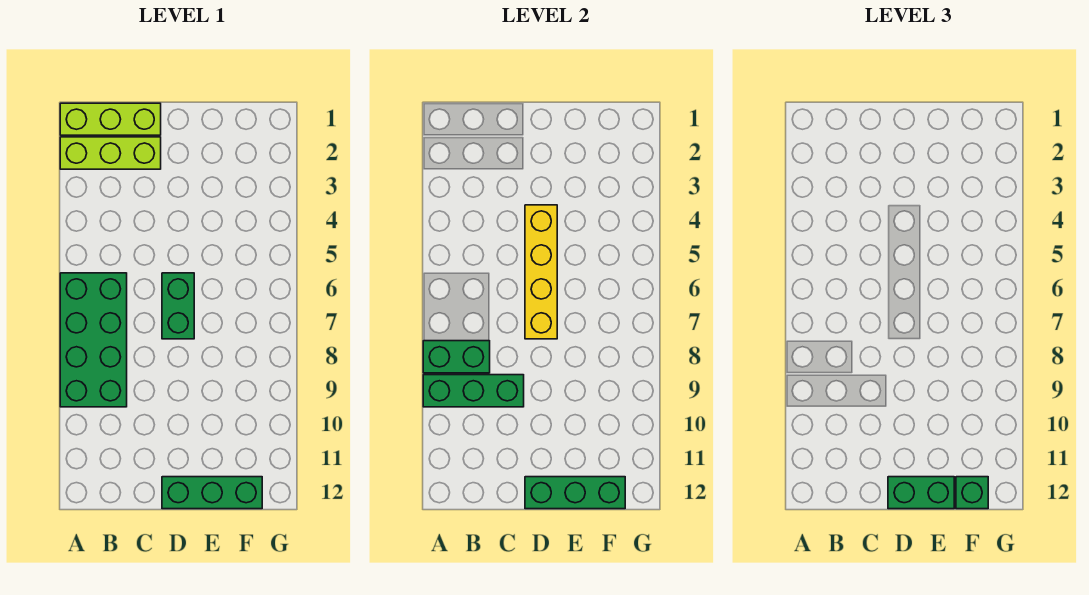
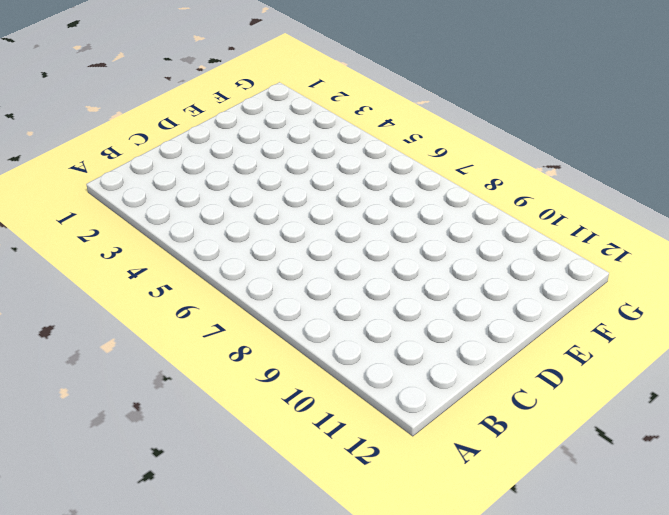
none -> lime 1x3 brick [60,103,161,135]
none -> lime 1x3 brick [60,137,161,169]

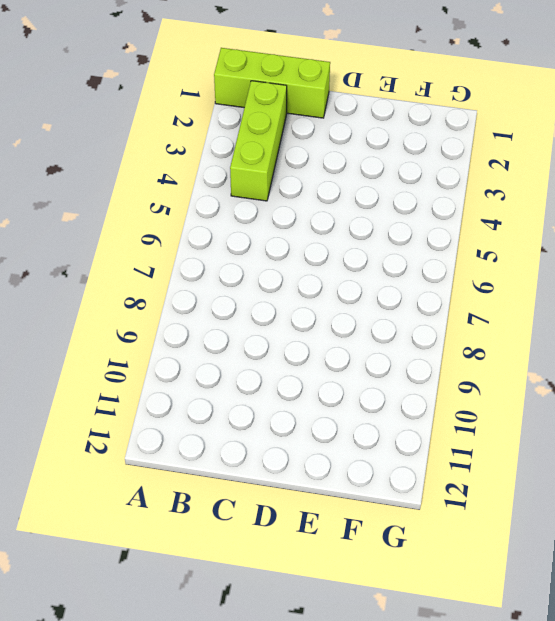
lime 1x3 brick [230,81,287,201] -> lime 1x3 brick turned to [60,137,161,169]
none -> green 2x4 brick [60,273,127,407]
none -> green 1x2 brick [162,273,194,339]

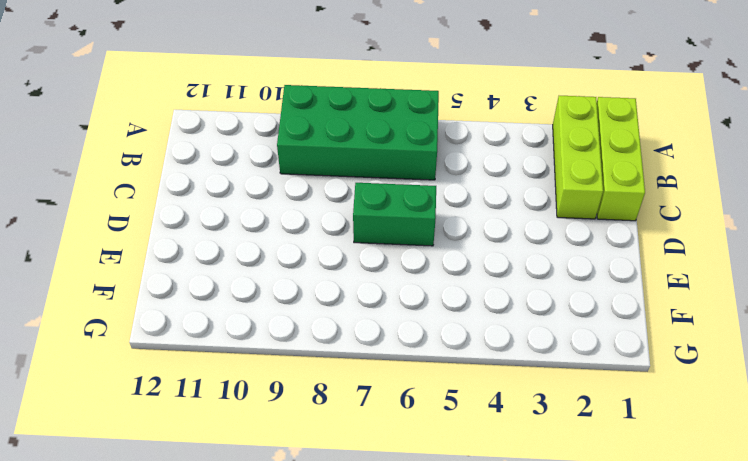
none -> green 1x3 brick [162,477,262,509]
none -> green 1x2 brick [423,341,490,373]

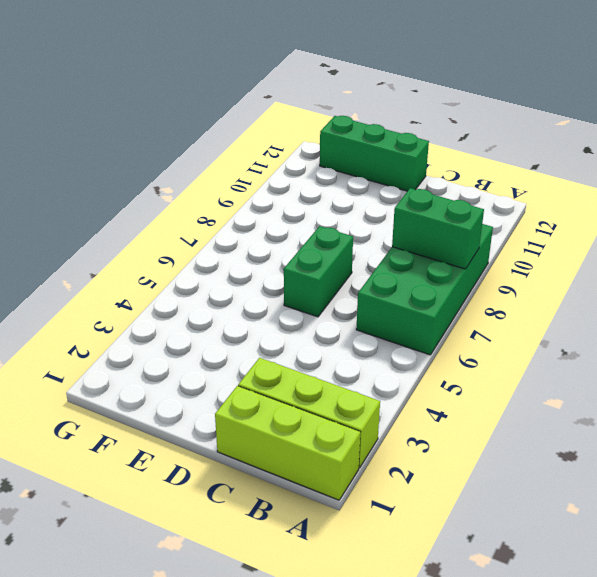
none -> green 1x3 brick [423,375,524,407]
none -> yellow 1x4 brick [525,205,557,339]

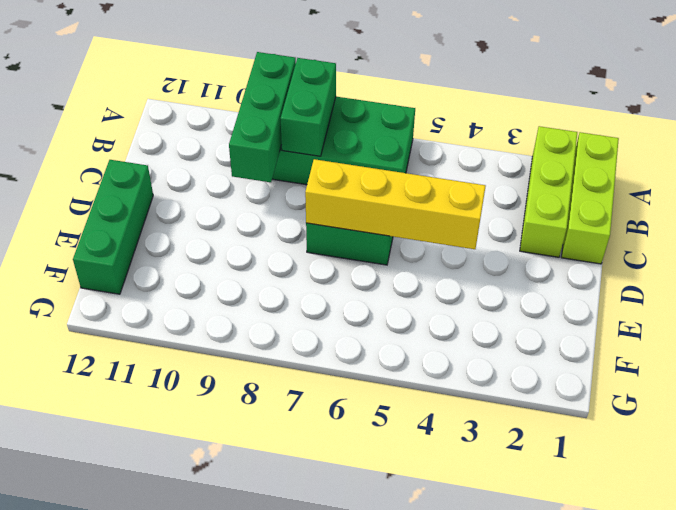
none -> green 1x3 brick [525,477,625,509]
none -> green 1x2 brick [888,477,954,509]

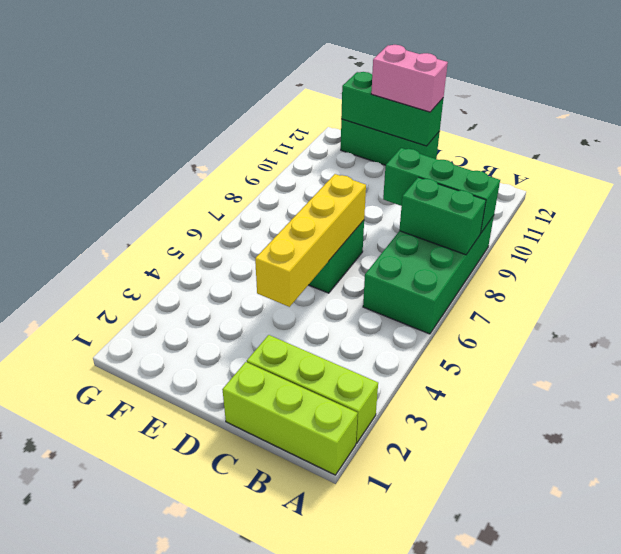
pink 1x2 brick [371,45,448,112] -> green 1x2 brick [888,477,954,509]
none -> green 1x1 brick [956,477,988,509]

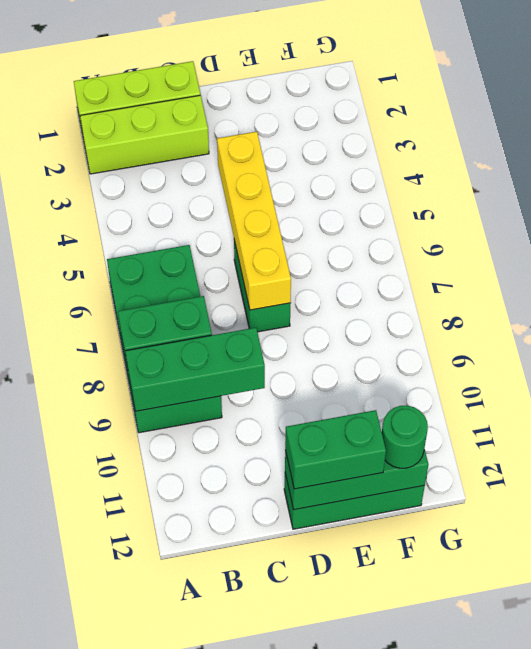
green 1x1 round brick [382,405,428,468] -> green 1x1 brick [956,477,988,509]

